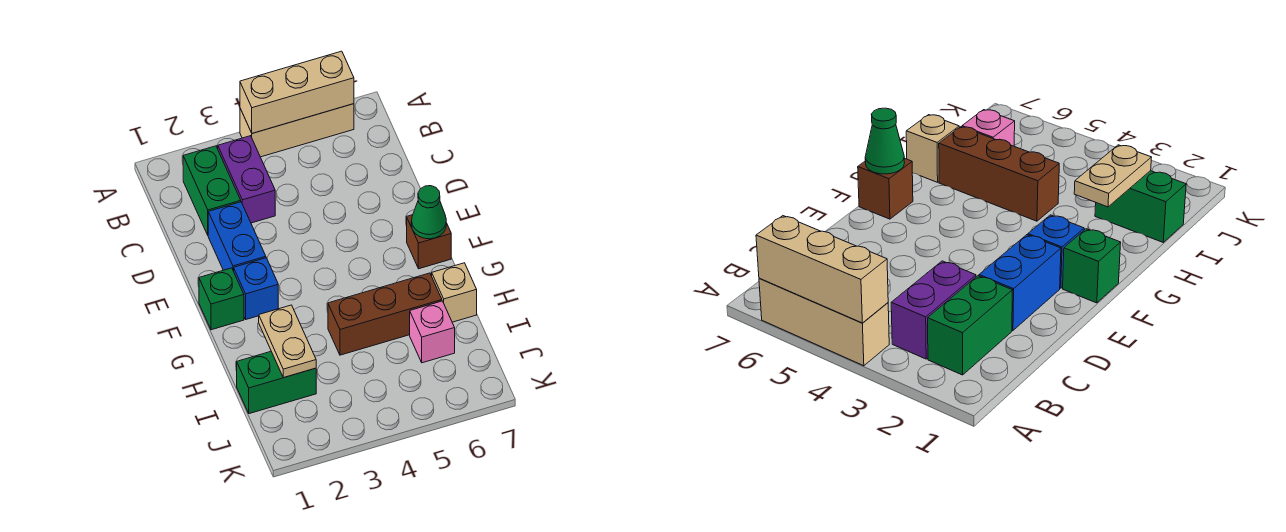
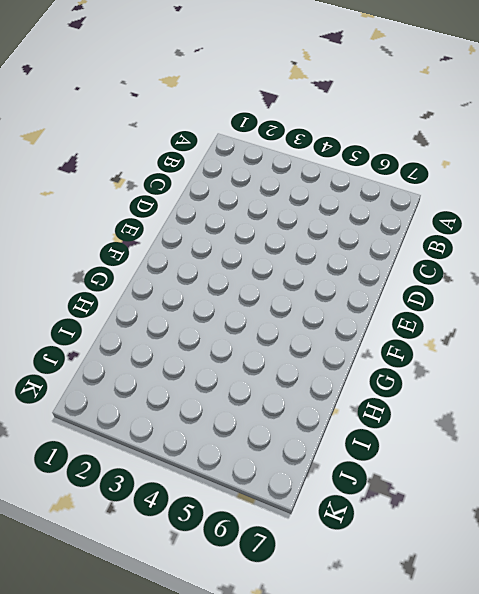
none -> tan 1x3 brick [240,104,354,157]
none -> green 1x2 brick [183,146,241,235]
none -> purple 1x2 brick [218,136,275,223]

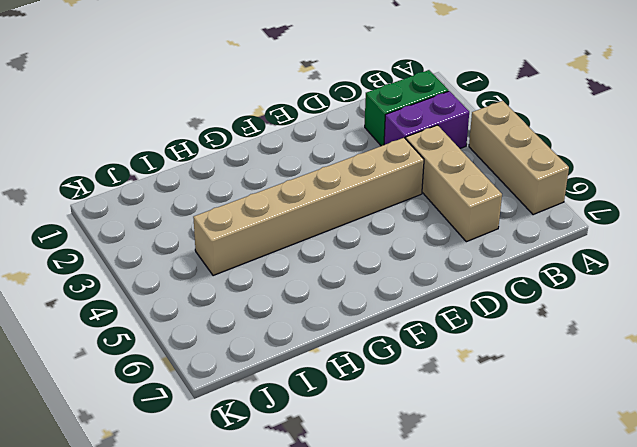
tan 1x3 brick [406,125,502,242] -> tan 1x3 brick moved to [240,51,354,133]
tan 1x6 brick [193,138,424,276] -> brown 1x3 brick [328,273,442,355]
none -> blue 1x2 brick [208,202,266,271]
none -> green 1x1 brick [199,268,244,330]
none -> blue 1x1 brick [234,258,278,319]

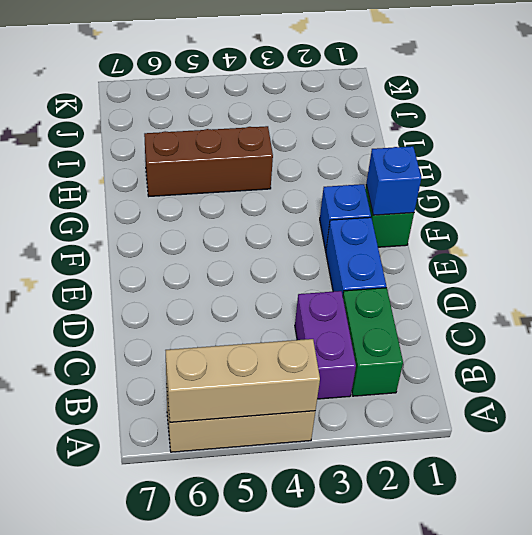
blue 1x1 brick [366,146,421,215] -> none
none -> brown 1x1 brick [407,215,451,269]
none -> tan 1x1 brick [432,263,477,322]
none -> green 1x2 brick [237,351,316,414]

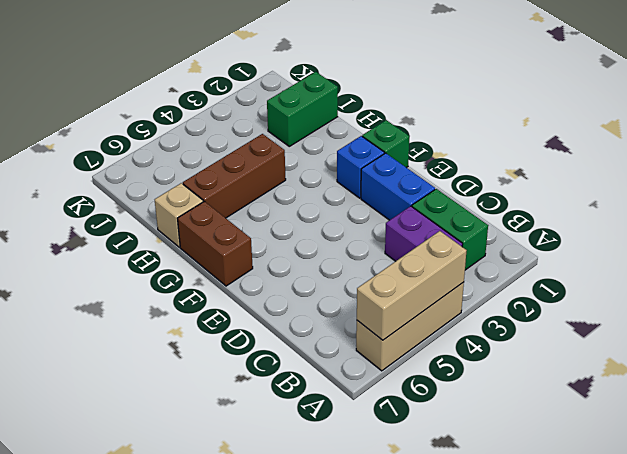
brown 1x2 brick [178,201,253,286] -> brown 1x1 brick [407,215,451,269]
none -> pink 1x1 brick [410,301,455,363]
none -> green 1x1 cone [411,186,446,239]
none -> tan 1x2 plate [259,305,316,378]

